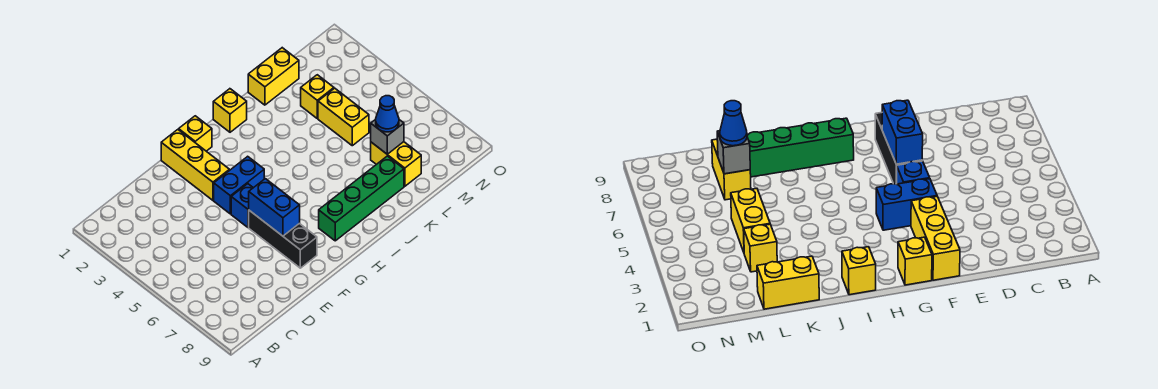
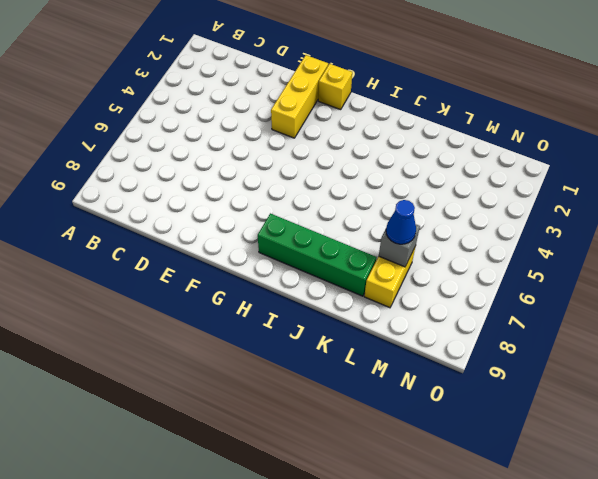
none -> blue 1x2 brick [214,156,264,214]
none -> blue 1x1 brick [231,184,253,227]
none -> black 1x3 brick [249,210,317,268]

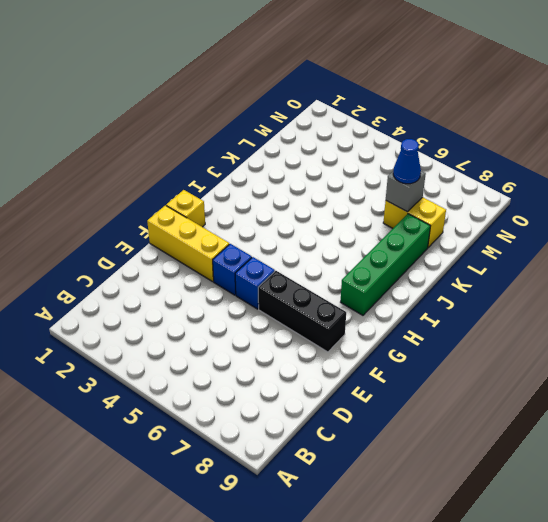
blue 1x1 brick [213,244,252,295] -> blue 1x2 brick [214,156,264,214]
none -> yellow 1x1 brick [213,89,247,132]
none -> yellow 1x2 brick [248,48,299,105]
none -> yellow 1x1 brick [301,75,334,118]

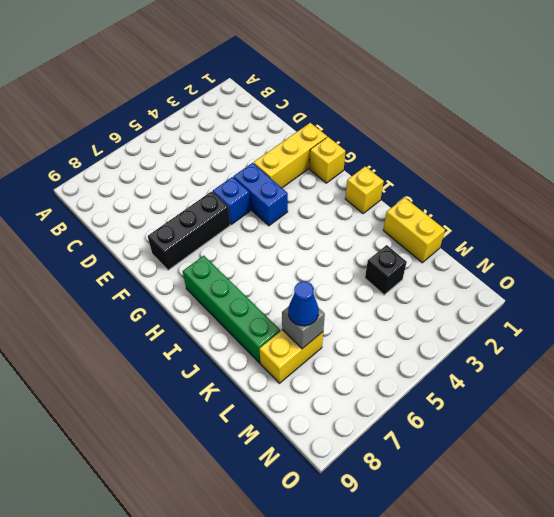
black 1x1 brick [365,245,407,295] -> yellow 1x1 brick [301,75,334,118]
none -> yellow 1x2 brick [318,88,369,146]
none -> blue 1x2 brick [249,179,300,236]

